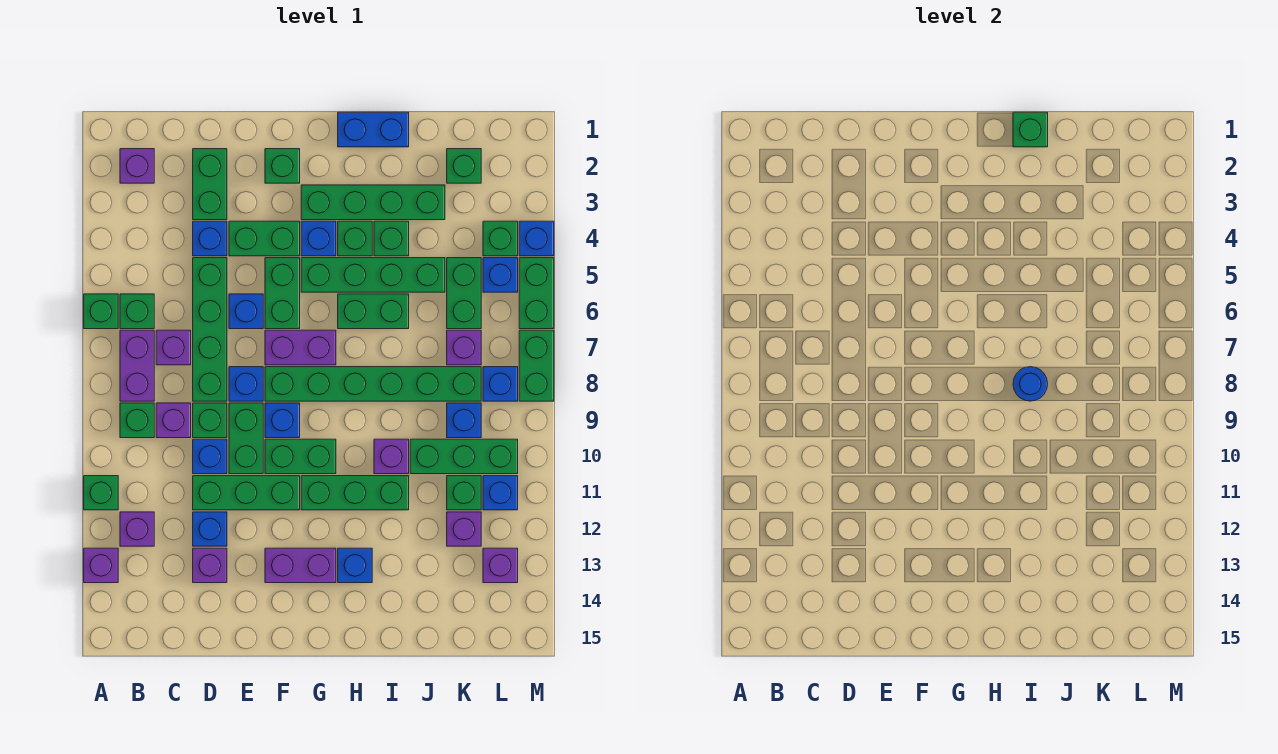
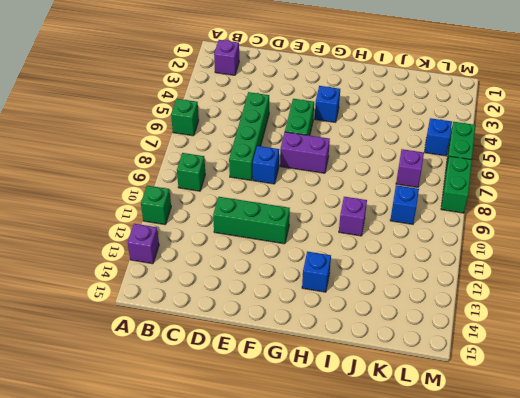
none -> green 1x1 brick [120,294,154,329]
none -> purple 1x2 brick [120,330,154,401]
none -> purple 1x1 brick [120,512,154,546]
none -> purple 1x1 brick [156,330,191,365]

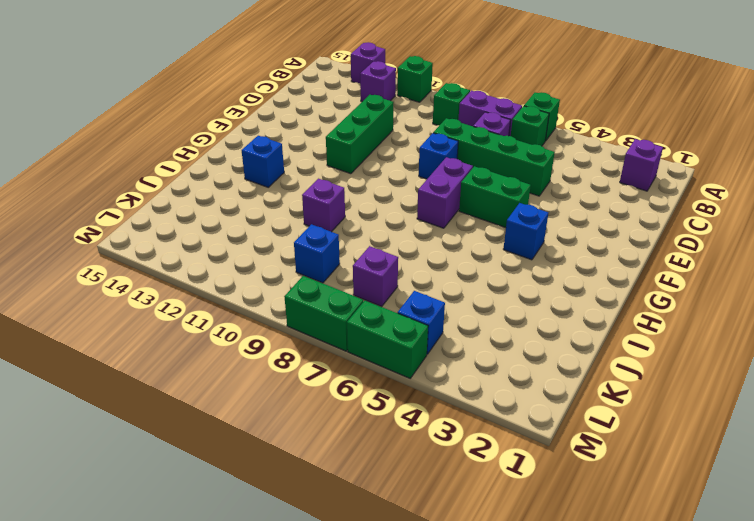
none -> purple 1x1 brick [156,403,191,438]
none -> green 1x2 brick [193,149,227,220]
none -> blue 1x1 brick [193,221,227,256]
none -> green 1x1 brick [193,403,227,438]

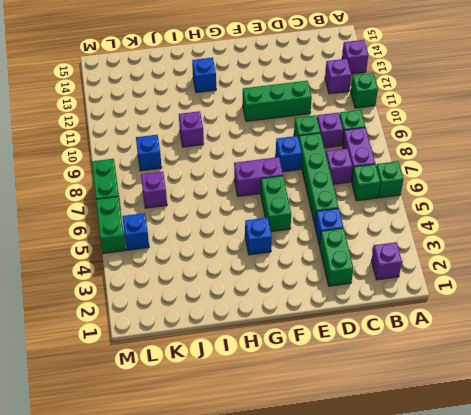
none -> blue 1x1 brick [193,439,227,474]
none -> blue 1x1 brick [193,512,227,546]
none -> purple 1x1 brick [193,548,227,583]
none -> green 1x2 brick [229,221,300,256]

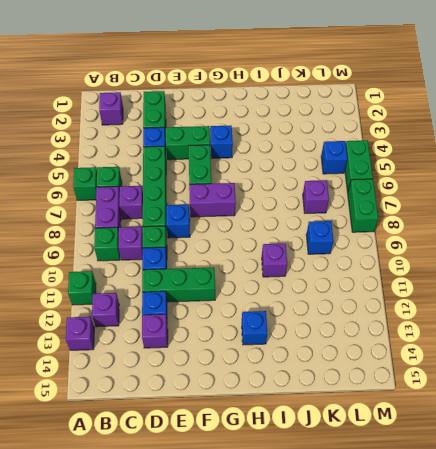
none -> blue 1x1 brick [229,294,263,329]
none -> green 1x2 brick [229,403,263,474]
none -> green 1x1 brick [265,149,300,183]
none -> green 1x6 brick [265,367,481,401]

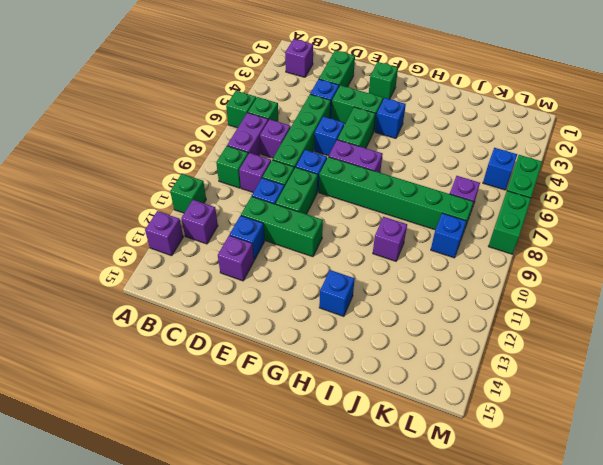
none -> blue 1x1 brick [265,403,300,438]
none -> green 1x2 brick [265,439,336,474]
none -> purple 1x2 brick [265,548,336,583]
none -> green 1x4 brick [301,185,445,220]

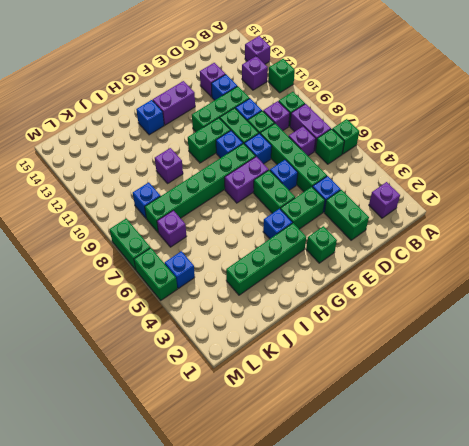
none -> green 1x4 brick [301,258,445,292]
none -> green 1x3 brick [301,476,409,510]
none -> blue 1x2 brick [338,112,409,147]
none -> green 1x1 brick [338,221,372,256]

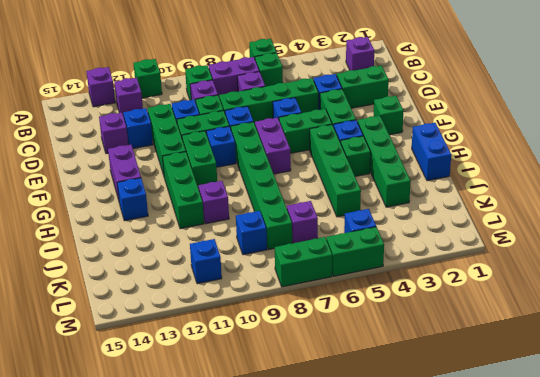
none -> green 1x2 brick [338,294,409,329]
none -> green 1x1 brick [374,221,409,256]
none -> green 1x3 brick [410,439,518,474]
none -> green 1x1 brick [447,149,481,183]

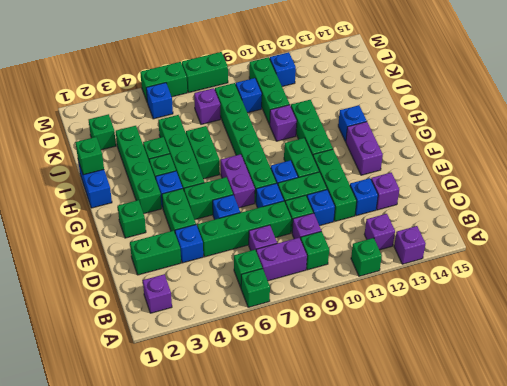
none -> green 1x2 brick [447,258,481,329]
none -> green 1x1 brick [447,476,481,510]
none -> purple 1x1 brick [447,512,481,546]
none -> green 1x1 brick [483,221,518,256]

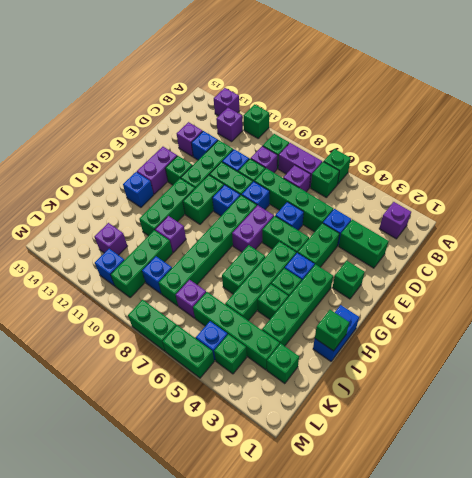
green 1x1 brick [165,156,193,185] -> green 1x1 brick moved to [447,476,481,510]
green 1x4 brick [193,292,280,370] -> green 1x2 brick [447,258,481,329]
none -> blue 1x1 brick [483,367,518,401]
none -> purple 1x1 brick [483,548,518,583]
none -> blue 1x1 brick [519,221,554,256]
none -> blue 1x1 round brick [1013,367,1048,401]

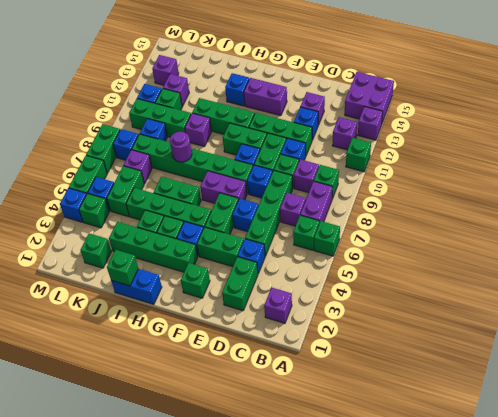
purple 2x2 brick [345,72,394,123] -> none
purple 1x1 round brick [170,132,192,162] -> blue 1x1 round brick [1013,367,1048,401]

